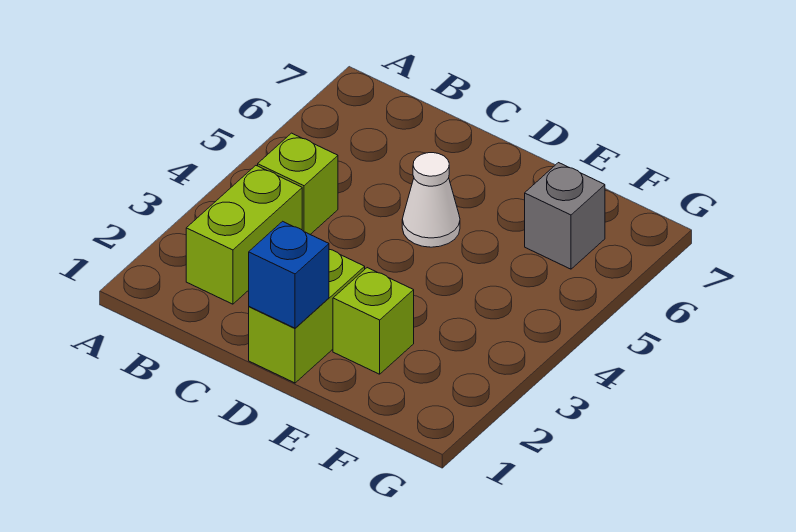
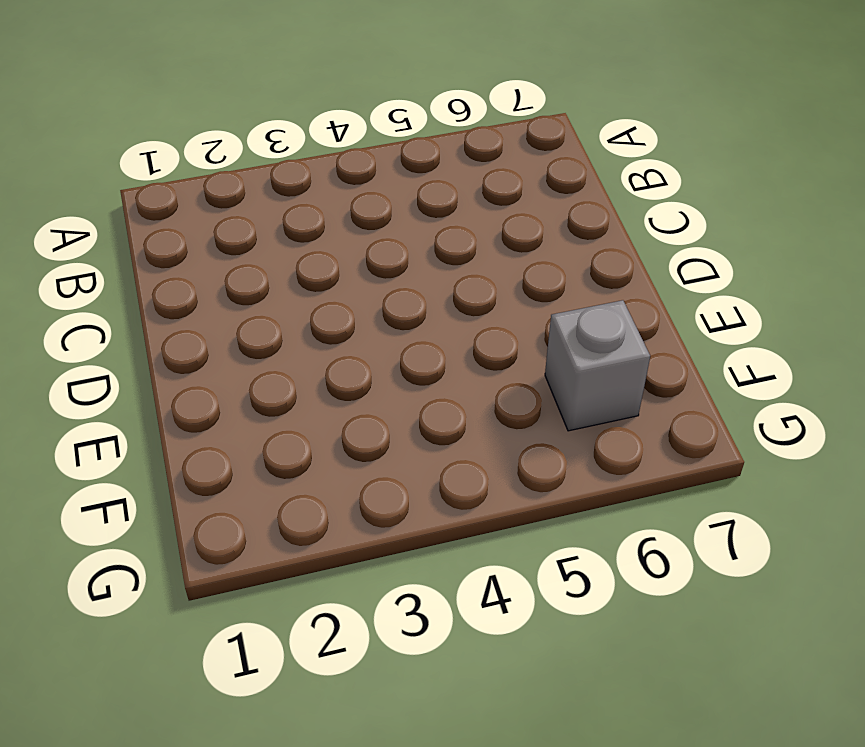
none -> lime 1x2 brick [186,166,302,304]
none -> lime 1x1 brick [258,133,338,234]

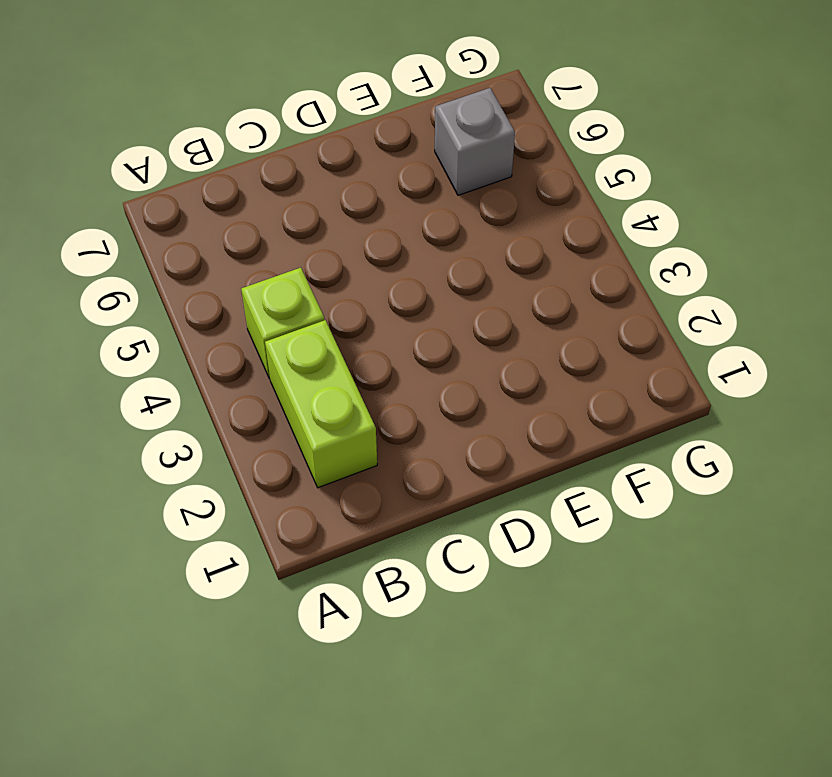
none -> lime 1x2 brick [249,250,365,383]
none -> white 1x1 cone [402,153,460,247]

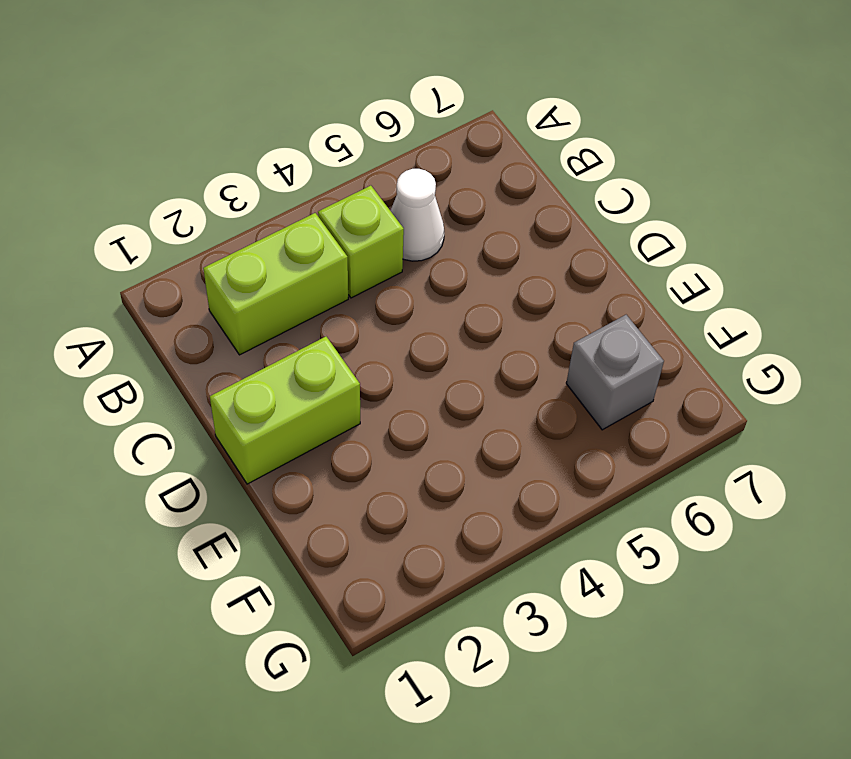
white 1x1 cone [391,169,444,261] -> white 1x1 cone moved to [402,153,460,247]
none -> lime 1x1 brick [333,268,414,374]
none -> blue 1x1 brick [249,221,329,328]

